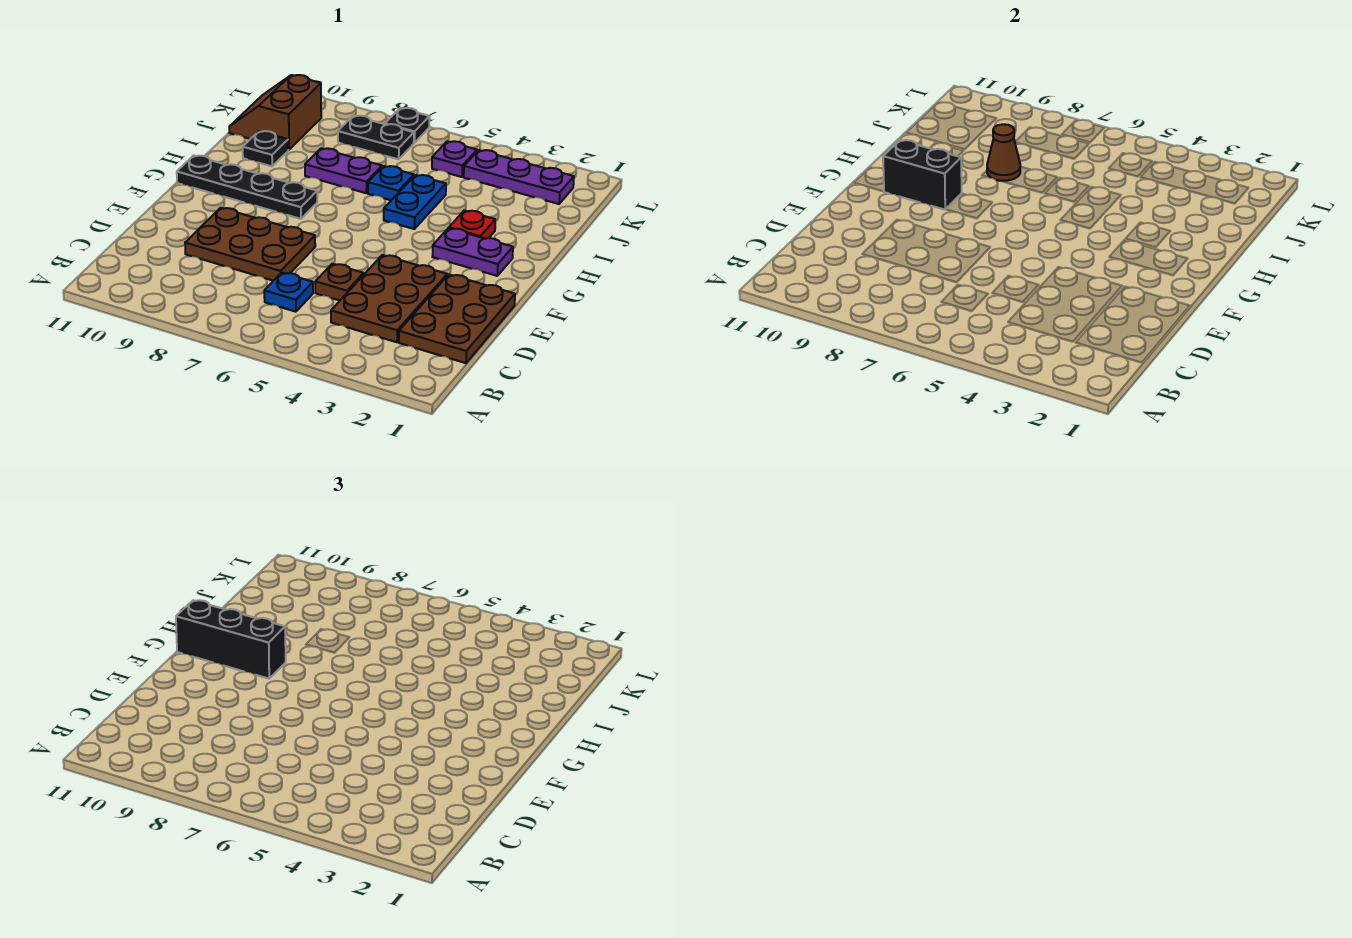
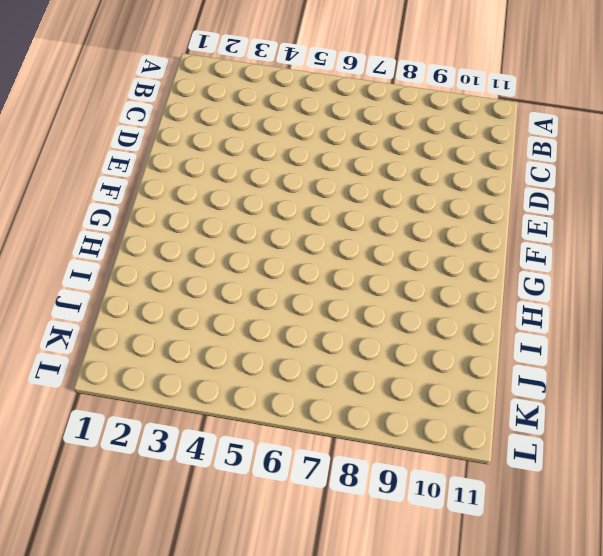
none -> brown 2x3 plate [399,274,515,363]
none -> brown 2x3 plate [331,255,447,342]
none -> blue 1x1 plate [264,272,313,312]

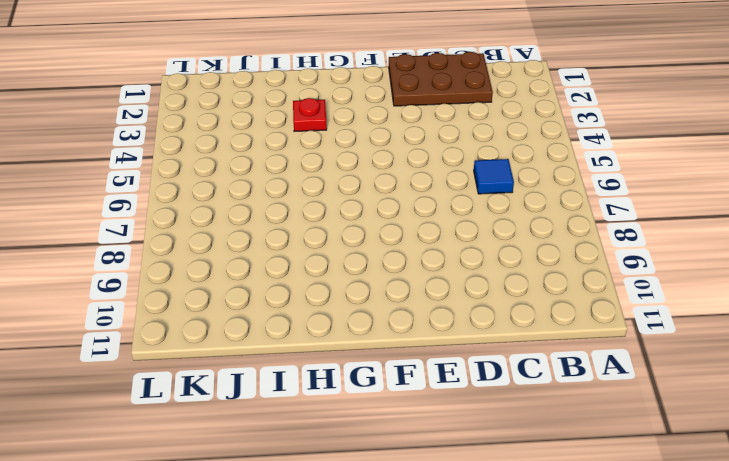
blue 1x1 tile [474,159,514,194] -> blue 1x1 plate [264,272,313,312]
none -> brown 2x3 plate [331,255,447,342]
none -> brown 1x1 plate [315,264,364,301]
none -> brown 2x3 plate [185,208,315,281]

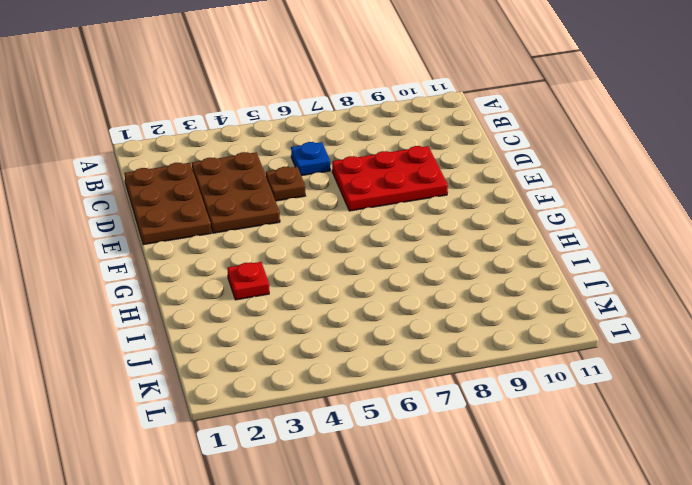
red 2x3 plate [332,146,448,211] -> brown 2x3 plate [185,208,315,281]
none -> purple 1x2 plate [432,228,513,276]
none -> black 1x4 plate [177,155,317,219]
none -> blue 1x2 plate [384,175,446,229]

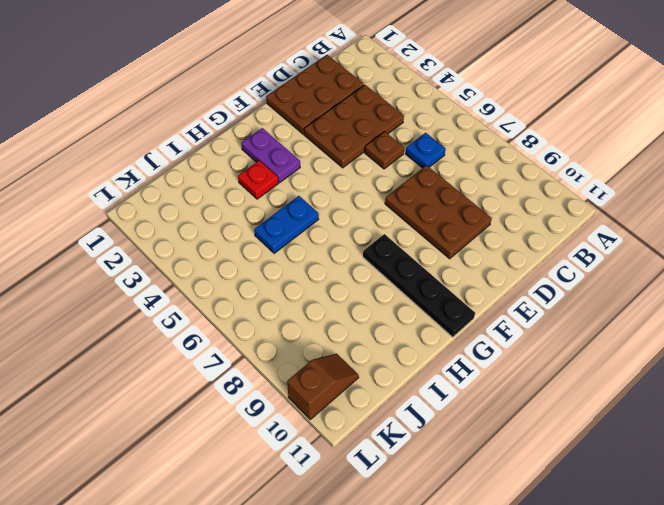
brown 1x2 slope [287,354,359,419] -> brown 2x2 slope [229,75,321,150]
none -> blue 1x1 plate [368,166,414,200]
none -> purple 1x2 plate [305,148,382,193]
none -> black 1x1 plate [243,131,288,166]

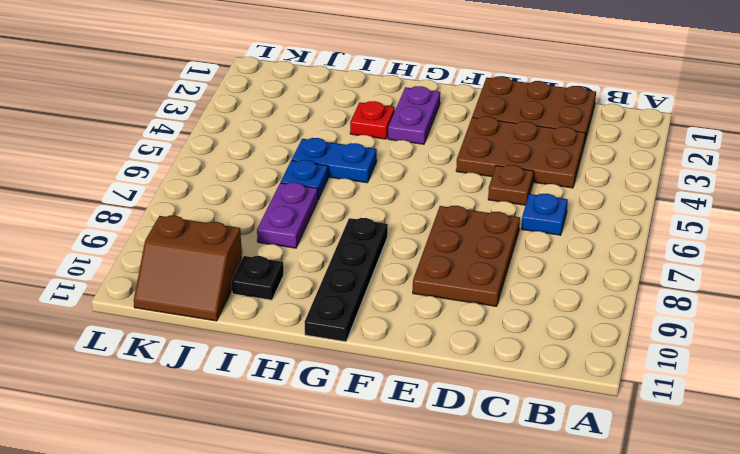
none -> purple 1x3 plate [464,150,574,204]
none -> purple 1x1 plate [432,141,477,177]
none -> black 1x2 plate [338,116,414,159]

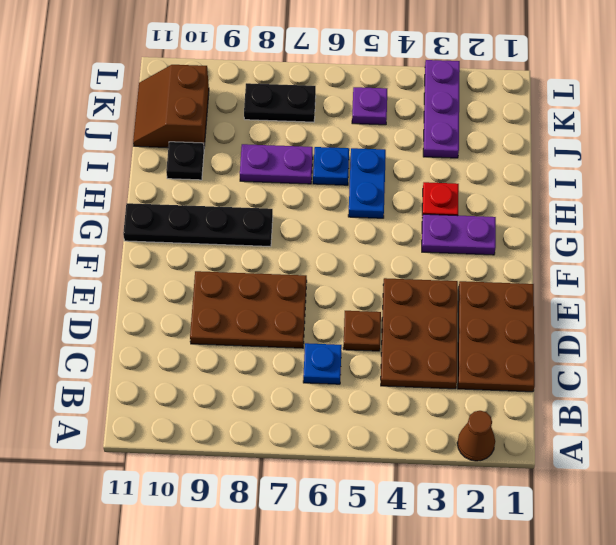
brown 1x1 cone [457,411,495,461] -> brown 1x1 cone moved to [987,124,1020,181]
purple 1x3 plate [423,60,460,158] -> purple 1x3 plate turned to [464,150,574,204]
none -> black 1x1 plate [385,108,430,143]
none -> black 1x2 brick [883,140,962,210]
none -> black 1x3 brick [176,600,286,679]

